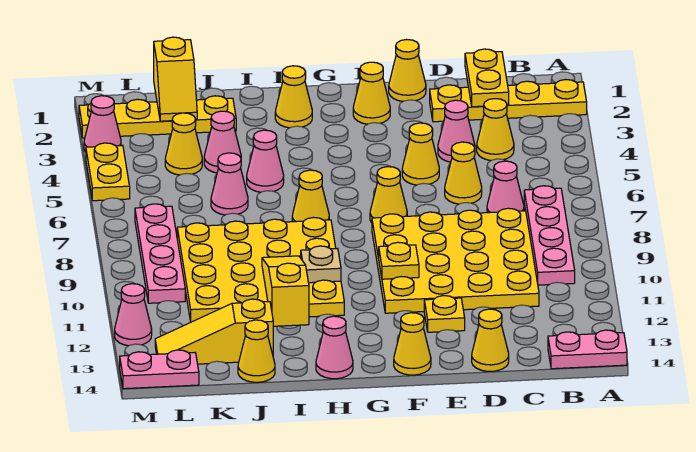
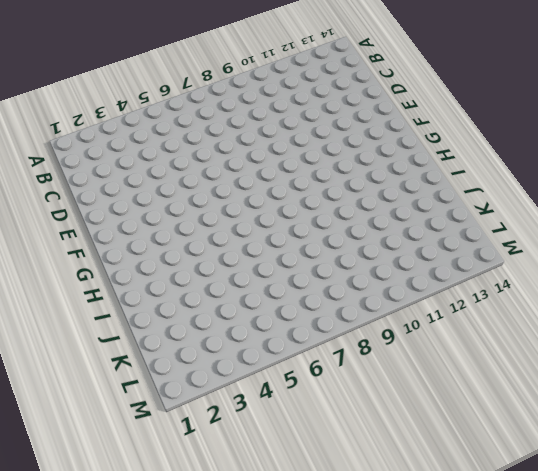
none -> yellow 1x4 plate [430,80,587,122]
none -> pink 1x2 plate [548,330,627,369]
none -> pink 1x4 plate [524,186,575,285]
none -> yellow 1x1 cone [477,99,514,161]

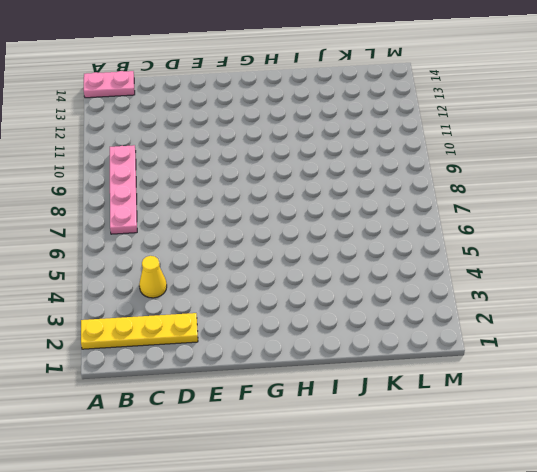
none -> pink 1x1 cone [487,161,524,213]
none -> yellow 4x4 plate [372,208,539,313]
none -> pink 1x1 cone [438,100,475,162]
none -> yellow 1x1 cone [445,142,482,204]

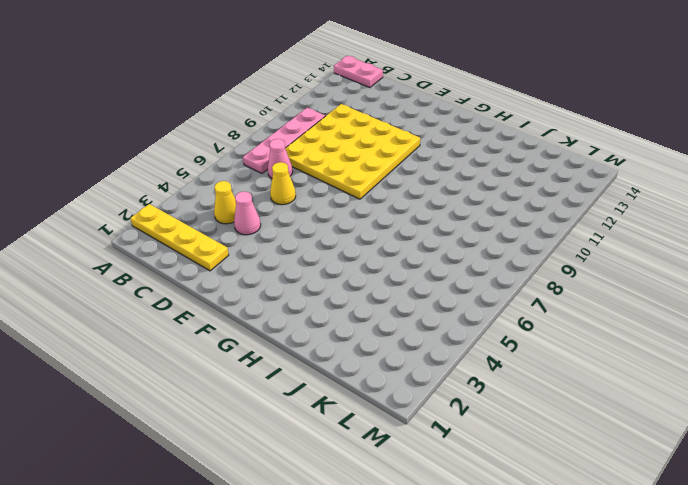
none -> yellow 1x1 cone [472,309,509,371]
none -> yellow 1x1 cone [389,40,426,101]
none -> yellow 1x1 cone [402,123,439,185]
none -> yellow 1x1 plate [424,296,465,332]

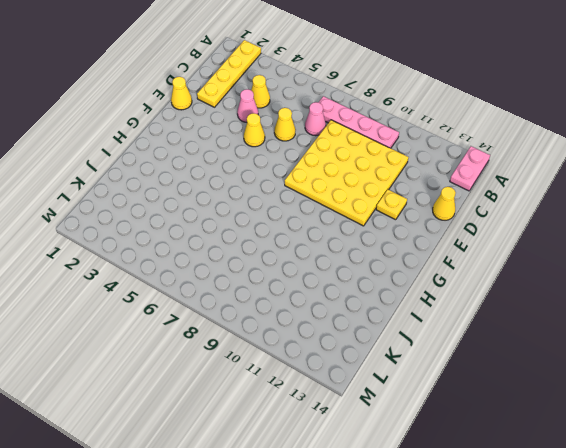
none -> yellow 1x1 cone [353,62,390,124]
none -> yellow 1x1 cone [370,167,407,223]
none -> yellow 1x1 cone [394,313,431,375]
none -> yellow 1x1 cone [275,66,312,128]

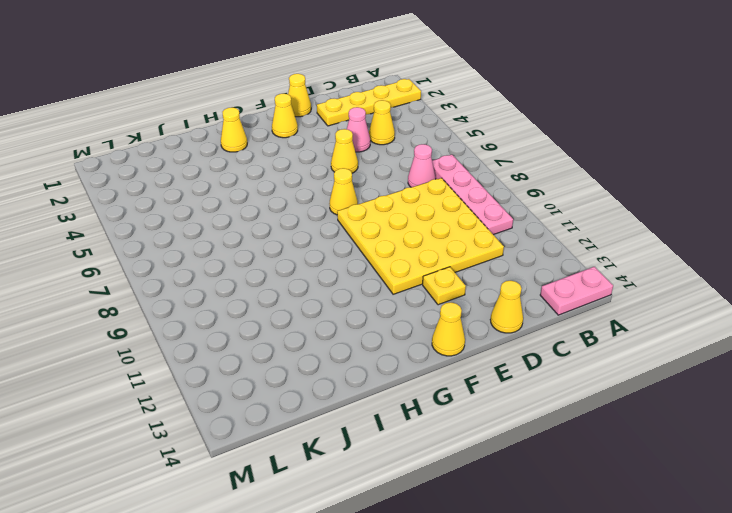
none -> yellow 1x1 cone [445,142,482,204]
none -> yellow 1x1 cone [292,170,329,222]
none -> yellow 4x4 plate [177,217,344,322]
none -> pink 1x1 cone [316,316,353,379]

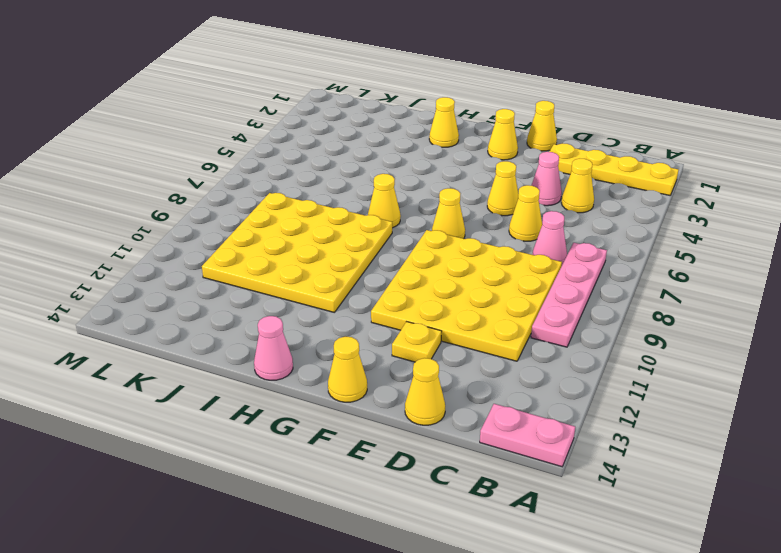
none -> pink 1x1 cone [247,130,284,192]
none -> yellow 1x4 plate [79,96,236,138]
none -> pink 1x1 cone [204,111,241,173]
none -> pink 1x1 cone [211,153,248,215]

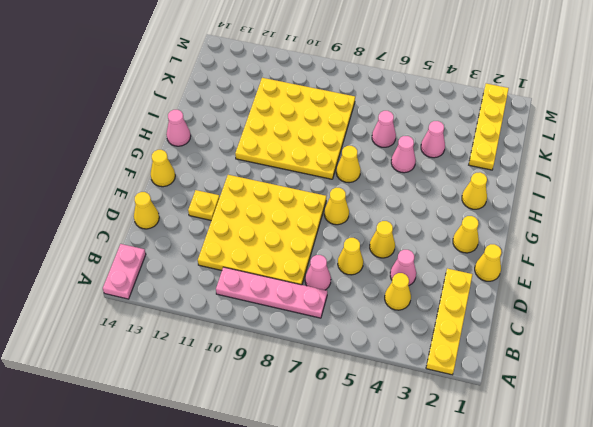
none -> yellow 1x3 slope [155,299,273,364]
none -> yellow 1x1 cone [238,320,275,382]
none -> yellow 1x1 cone [165,113,202,175]
none -> pink 1x4 plate [135,204,185,303]

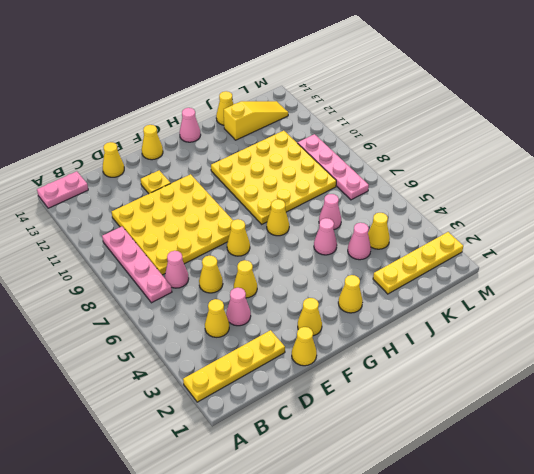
none -> pink 1x2 plate [120,350,199,389]
none -> pink 1x1 cone [84,96,121,152]
none -> yellow 1x2 plate [86,143,130,201]
none -> pink 1x1 cone [115,284,152,346]

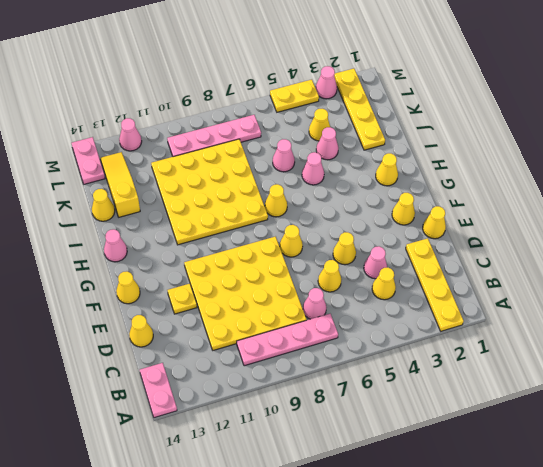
none -> yellow 1x2 plate [465,49,509,107]
none -> yellow 1x1 plate [379,242,419,279]
none -> tan 1x1 plate [301,246,341,283]
none -> yellow 1x3 slope [262,256,309,326]

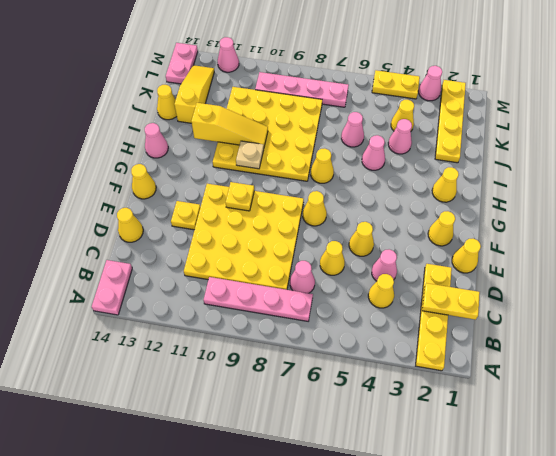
none -> yellow 1x2 slope [154,37,197,121]

